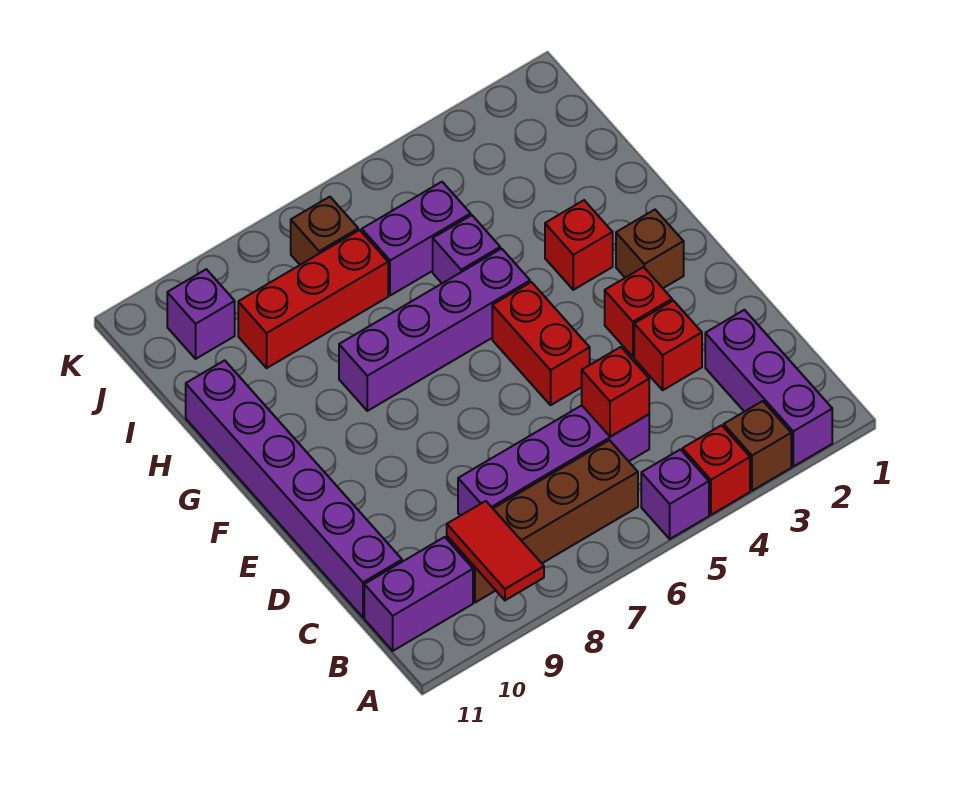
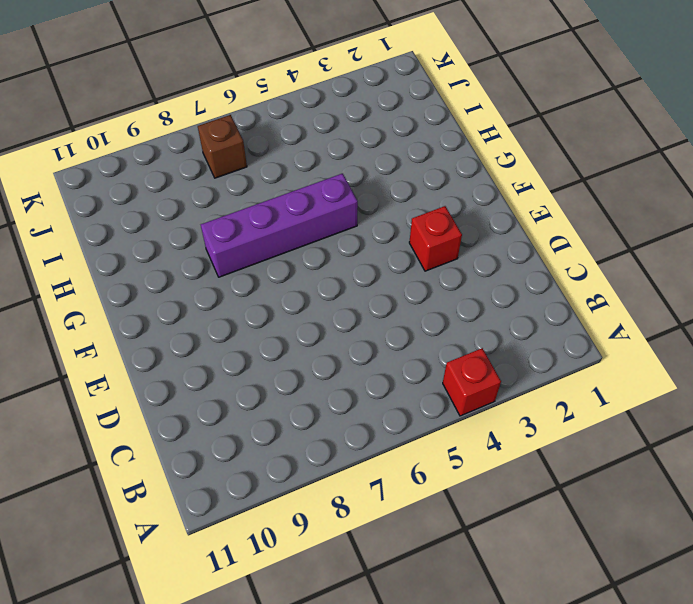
none -> purple 1x3 brick [705,310,832,466]
none -> brown 1x1 brick [724,401,791,491]
none -> purple 1x1 brick [641,449,709,539]

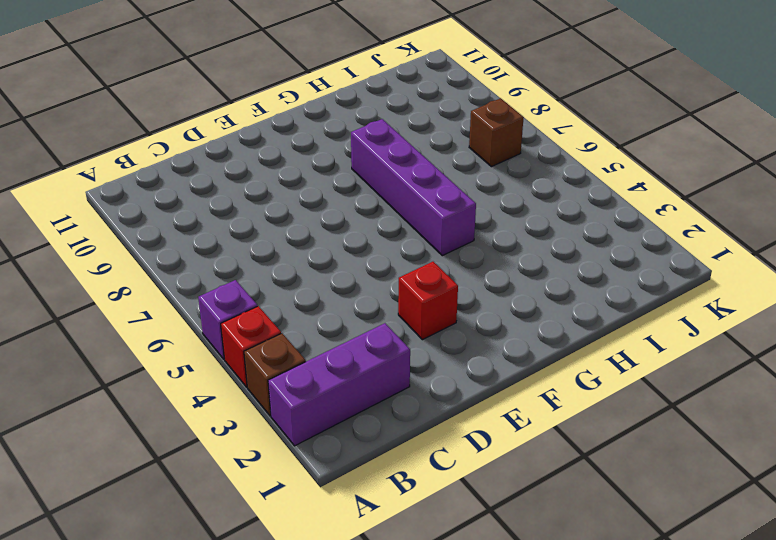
none -> brown 1x4 brick [447,440,638,603]
none -> purple 1x2 brick [364,537,473,651]
none -> purple 1x4 brick [458,406,649,516]

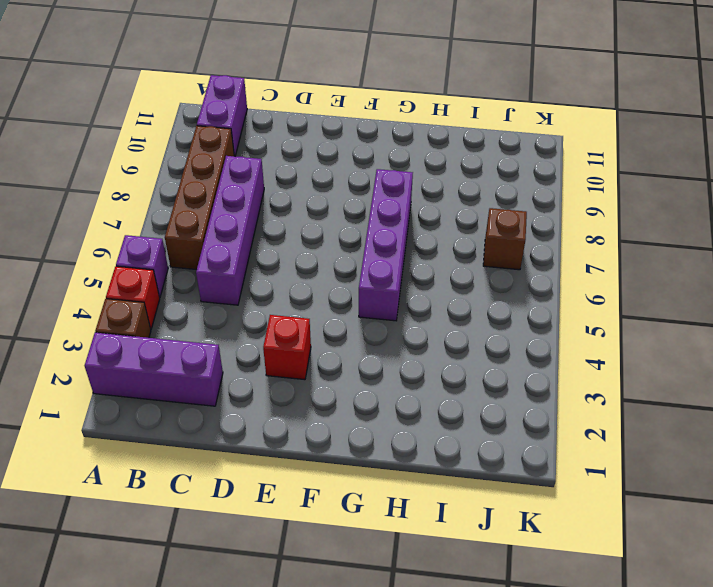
none -> purple 1x6 brick [186,360,402,617]
none -> red 1x1 brick [634,301,702,390]
none -> red 1x2 brick [492,282,590,405]

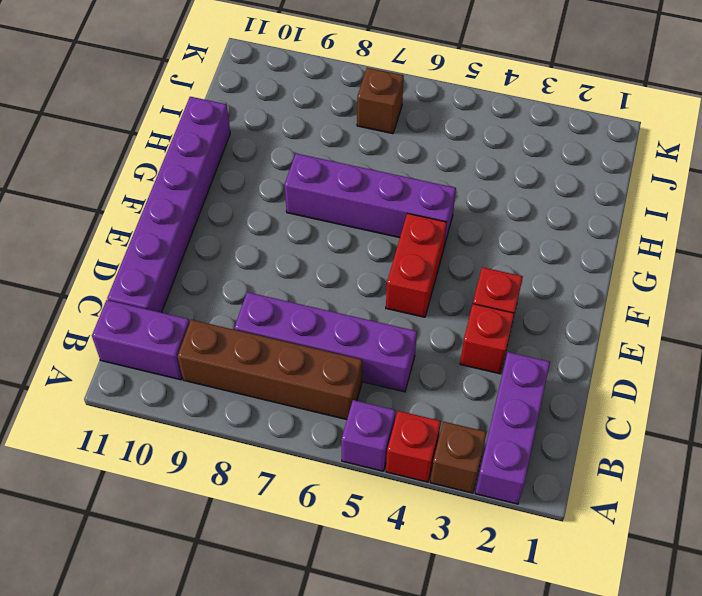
none -> brown 1x1 brick [616,210,684,288]
none -> red 1x1 brick [545,200,613,290]
none -> purple 1x1 brick [433,215,500,283]

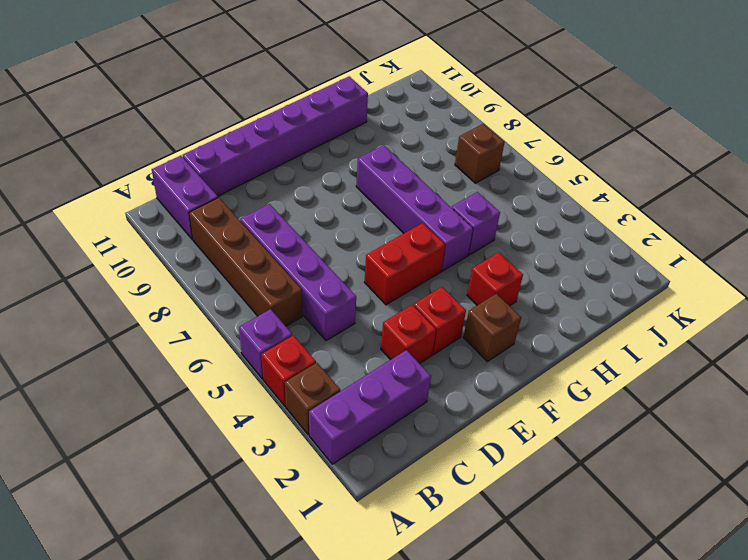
none -> purple 1x2 brick [362,182,471,296]
none -> red 1x3 brick [238,230,388,368]
none -> purple 1x1 brick [167,269,235,359]

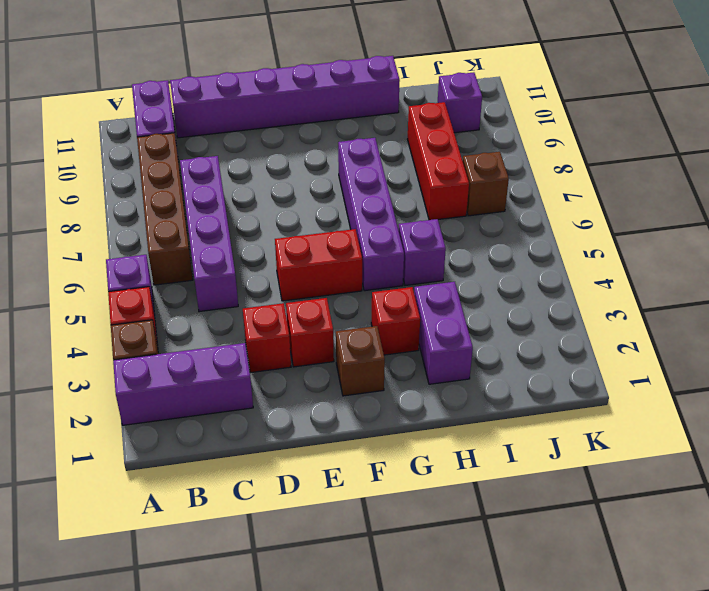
purple 1x2 brick [414,282,473,384] -> purple 1x2 brick moved to [362,182,471,296]
none -> red 1x2 tile [447,501,544,600]
none -> red 1x1 brick [582,347,649,437]

